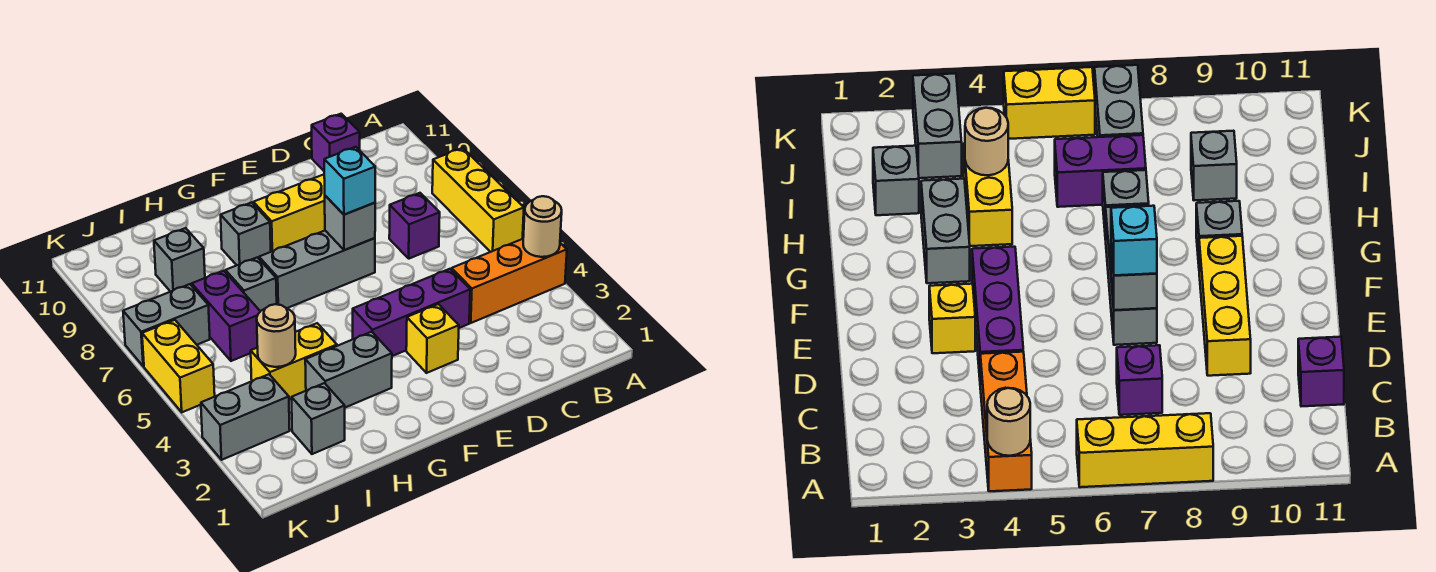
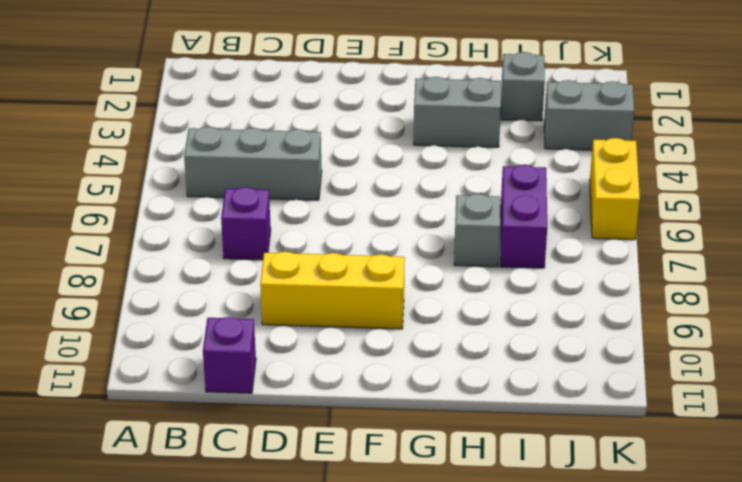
grey 1x3 brick [184,127,322,200] -> grey 1x3 brick moved to [259,231,375,308]
none -> orange 1x3 brick [452,239,567,323]
none -> yellow 1x3 brick [432,148,524,252]
none -> purple 1x3 brick [353,269,470,356]

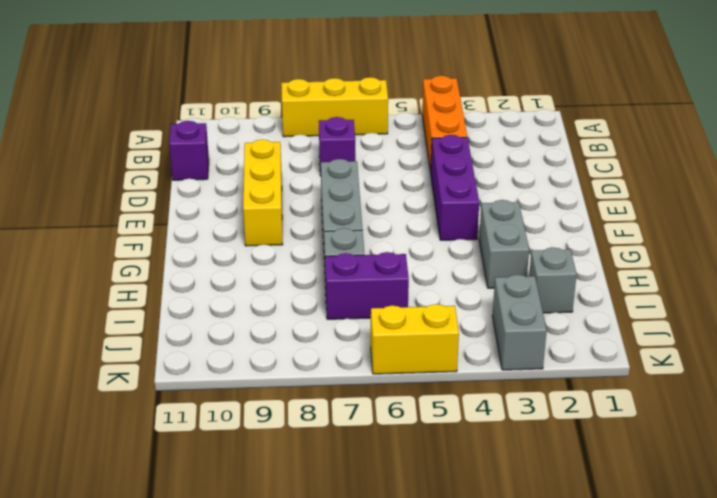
none -> yellow 1x1 brick [406,304,459,373]
none -> grey 1x1 brick [221,202,271,265]
none -> yellow 1x2 brick [251,323,337,399]

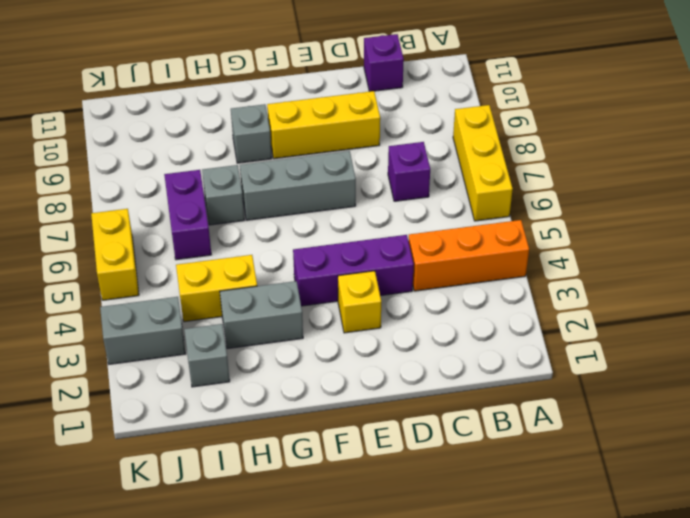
none -> grey 1x1 brick [154,228,205,292]
none -> grey 1x2 brick [123,284,210,366]
none -> tan 1x1 round brick [523,196,562,257]

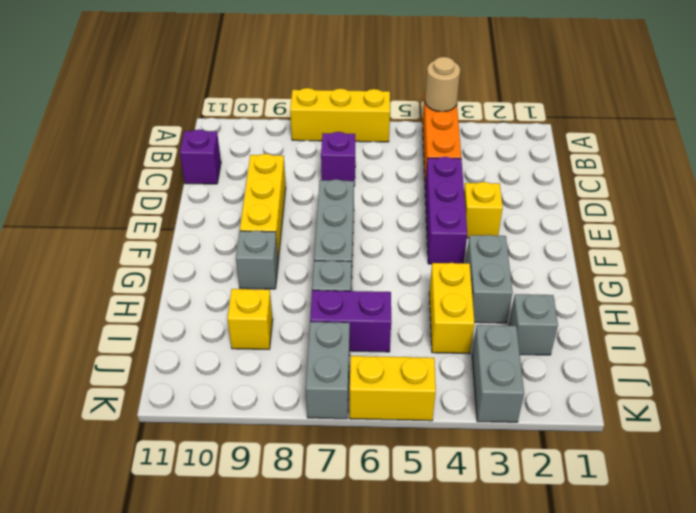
yellow 1x1 brick [227,289,273,349] -> grey 1x1 brick [154,228,205,292]
none -> grey 1x1 brick [325,196,375,250]
none -> tan 1x1 round brick [257,304,296,367]
none -> cyan 1x1 brick [324,147,375,214]

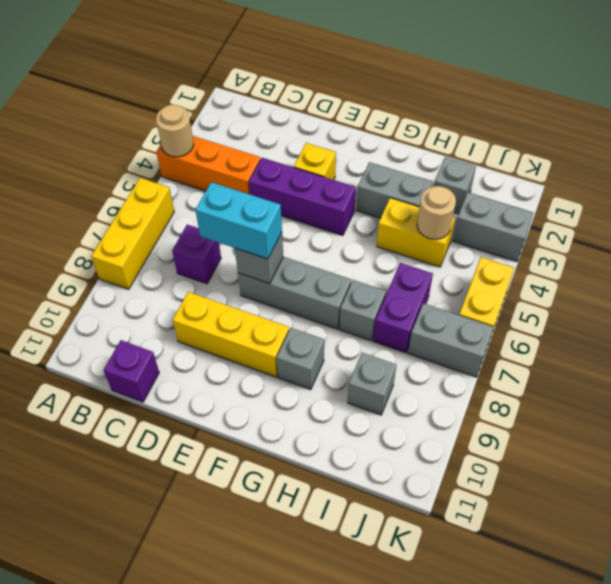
cyan 1x2 brick [195,182,282,259] -> cyan 1x1 brick [324,147,375,214]

